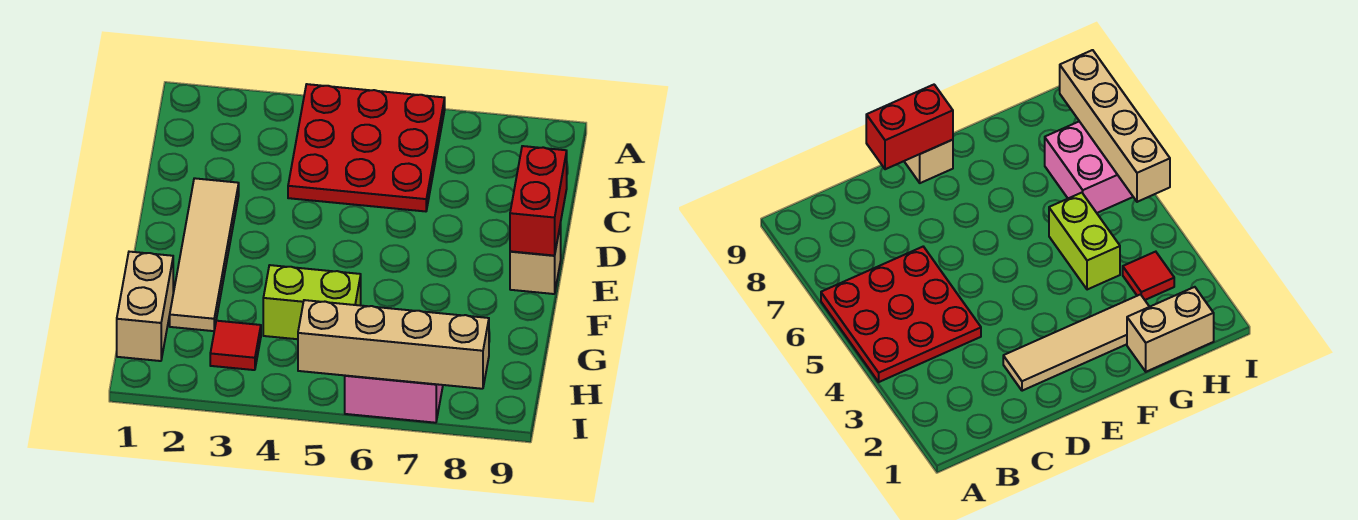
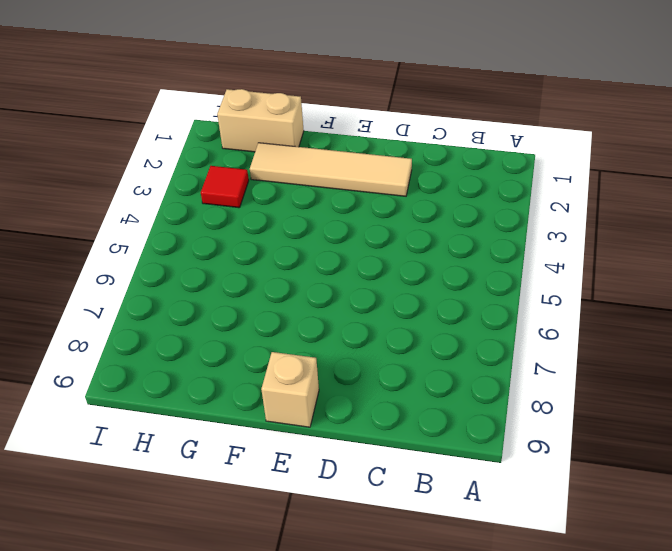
none -> red 3x3 plate [288,84,445,211]
none -> lime 1x2 brick [263,265,361,339]

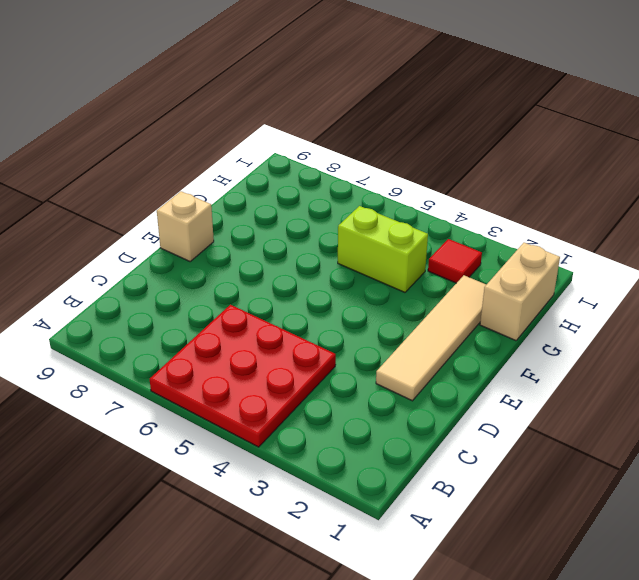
none -> pink 2x2 brick [345,376,443,423]
none -> red 1x2 brick [510,146,567,256]

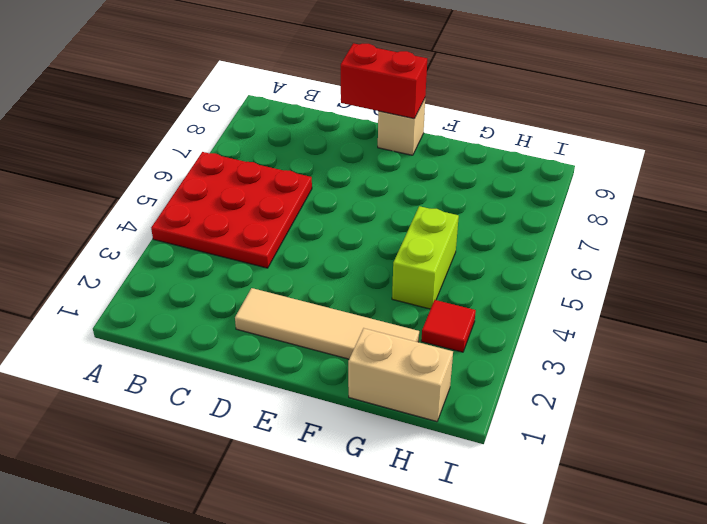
none -> pink 2x2 brick [345,376,443,423]
none -> tan 1x4 brick [298,300,489,389]

